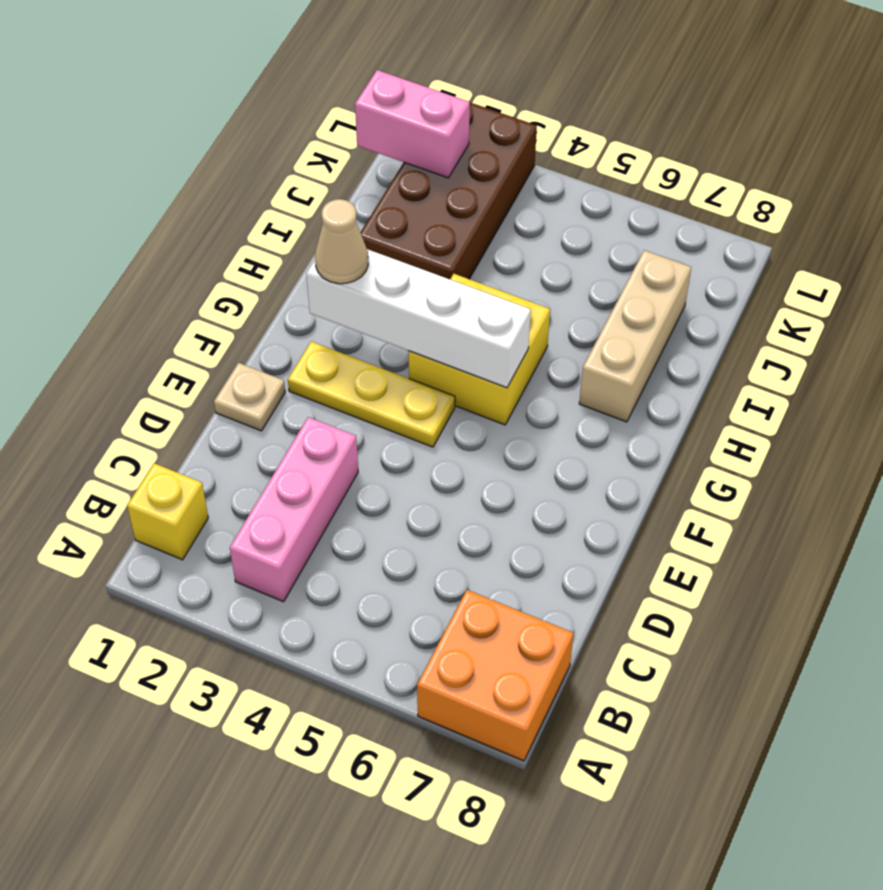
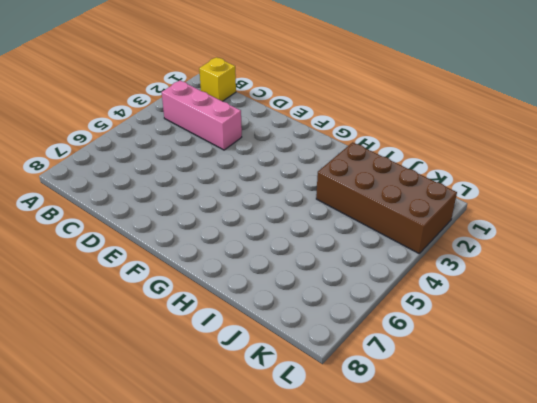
none -> orange 2x2 brick [417,590,574,761]
none -> tan 1x1 plate [214,363,285,431]

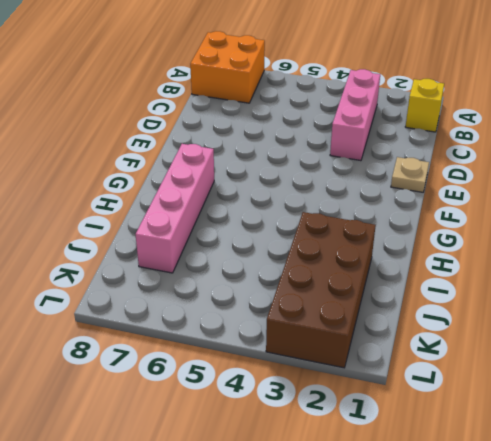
pink 1x4 brick [135,144,214,273] -> tan 1x3 brick [579,250,691,422]
none -> yellow 1x3 plate [288,341,455,447]
none -> yellow 2x2 brick [409,274,550,425]

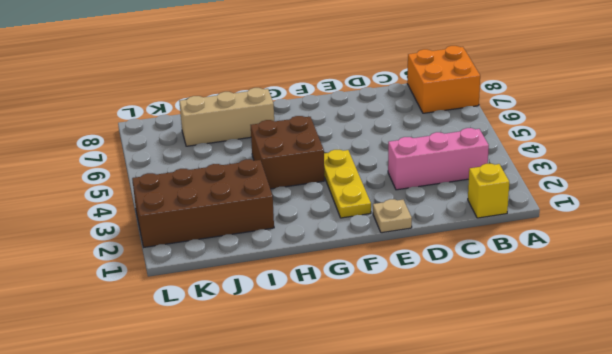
brown 2x2 brick [251,116,325,189] -> yellow 2x2 brick [409,274,550,425]
none -> white 1x4 brick [306,249,531,388]
none -> pink 1x2 brick [355,70,470,178]

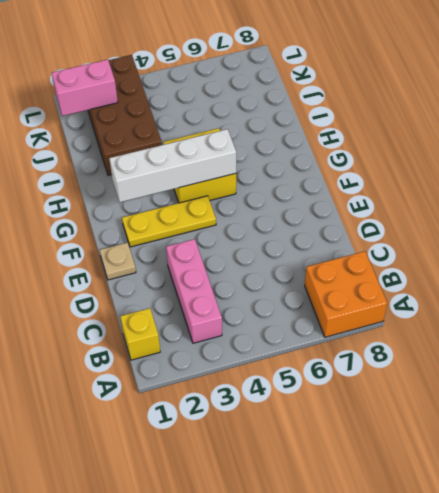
none -> tan 1x3 brick [579,250,691,422]
none -> tan 1x1 cone [315,199,368,284]

